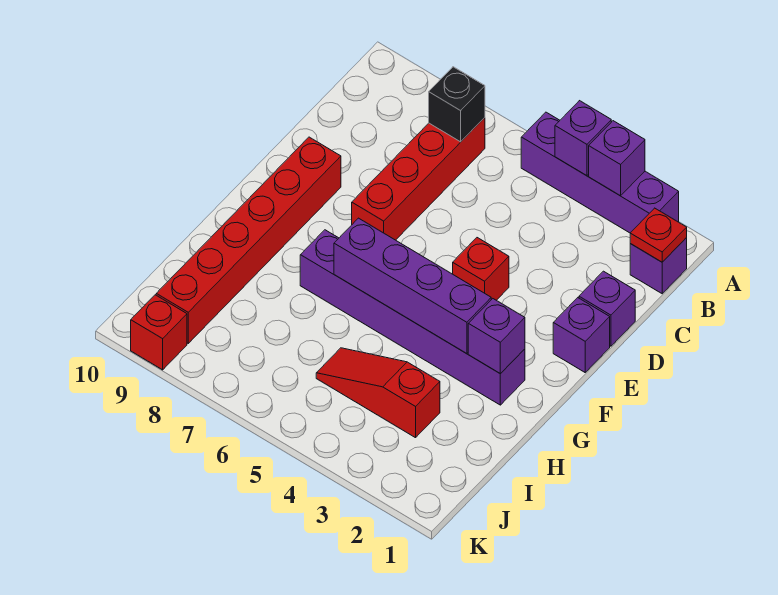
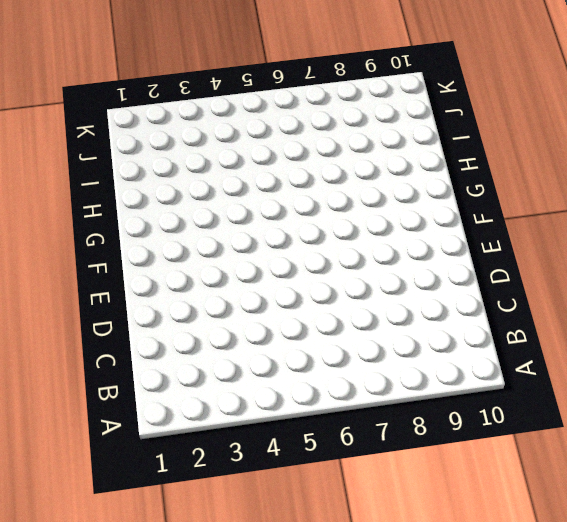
none -> purple 1x4 brick [521,112,679,233]
none -> purple 1x1 brick [630,238,687,294]
none -> red 1x4 brick [352,118,485,240]

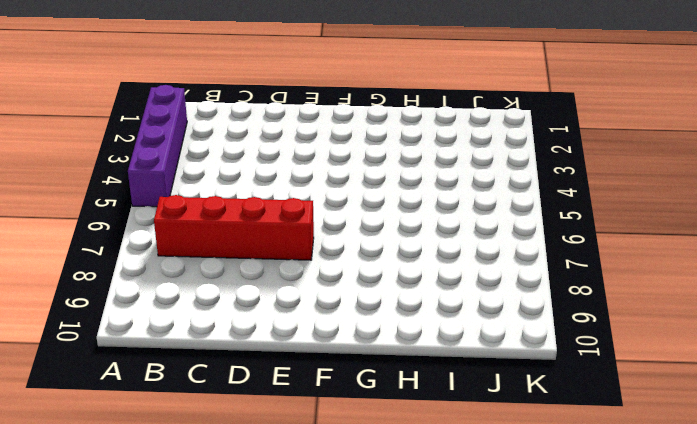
none -> purple 1x1 brick [630,238,687,294]
none -> purple 1x1 brick [579,271,635,346]
none -> purple 1x1 brick [553,298,610,372]

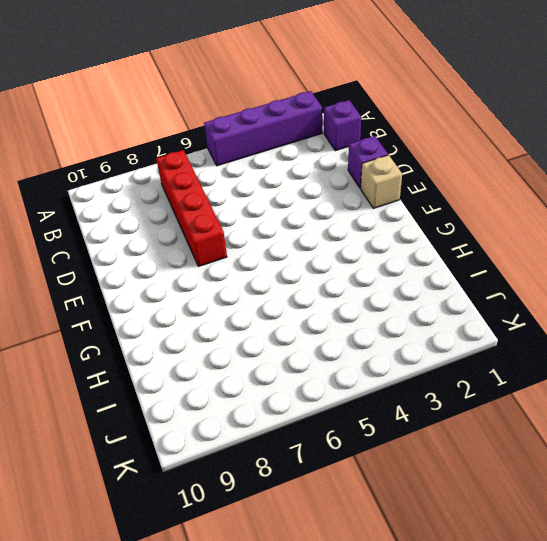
tan 1x1 brick [361,155,402,208] -> purple 1x1 brick [553,298,610,372]
none -> red 1x1 brick [453,238,509,300]
none -> red 1x6 brick [156,137,341,343]
none -> purple 1x6 brick [300,230,525,405]

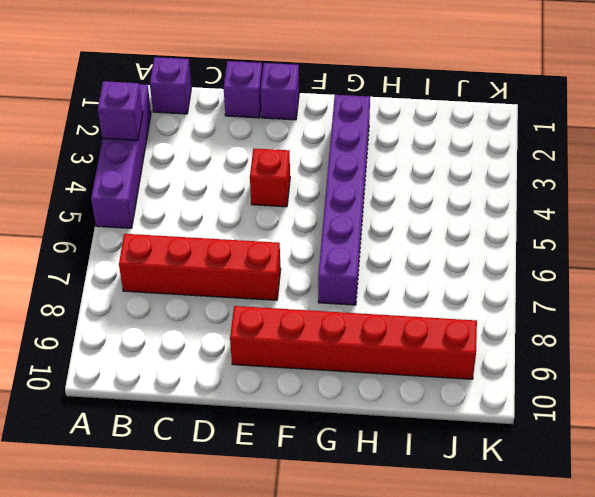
none -> red 1x3 slope [316,348,440,438]
none -> red 1x1 brick [131,295,187,370]
none -> purple 1x1 brick [555,101,611,176]

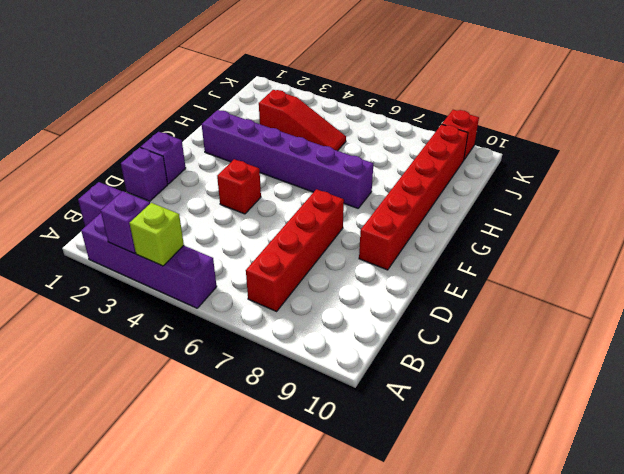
lime 1x1 brick [130,203,184,266] -> purple 1x1 brick [555,101,611,176]
none -> red 1x1 plate [630,208,687,262]
none -> black 1x1 brick [429,67,485,142]
none -> purple 1x1 brick [468,299,525,374]

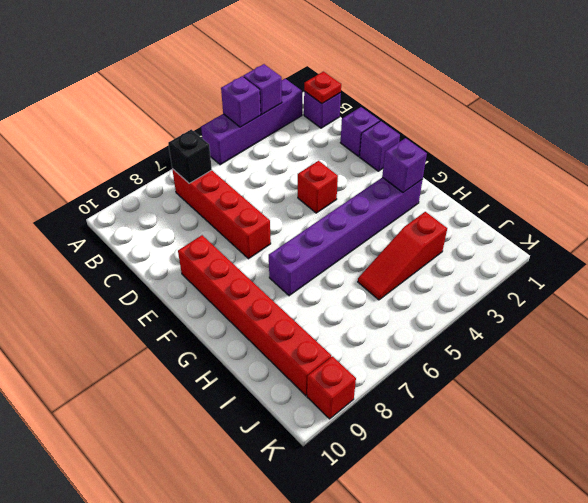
none -> purple 1x4 brick [334,218,491,354]

